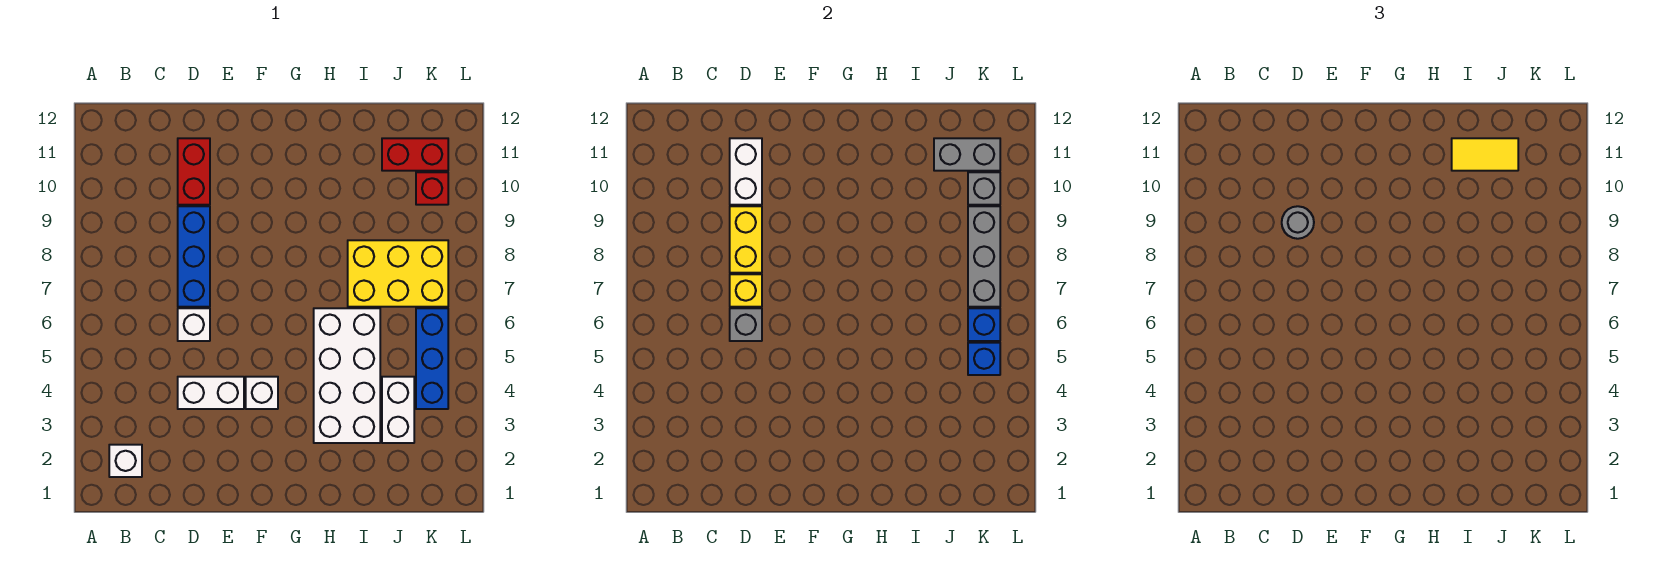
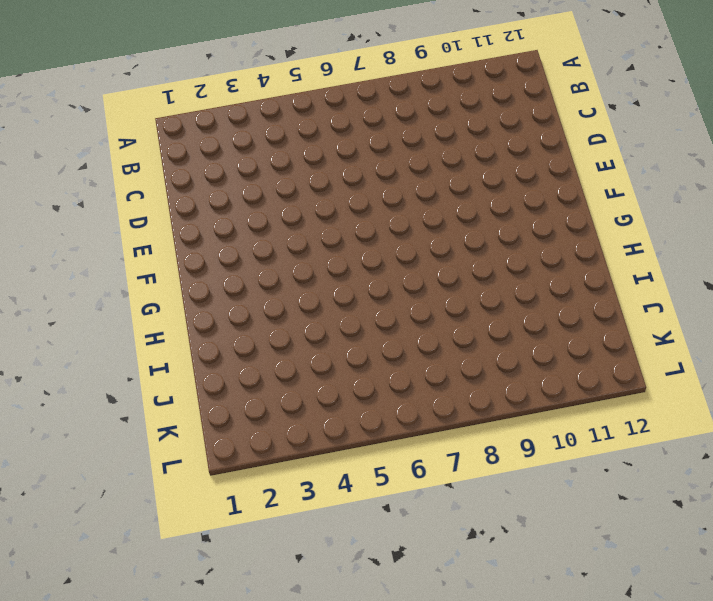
none -> white 1x1 brick [109,445,142,477]
none -> white 1x2 brick [178,377,244,409]
none -> white 1x1 brick [178,308,210,341]

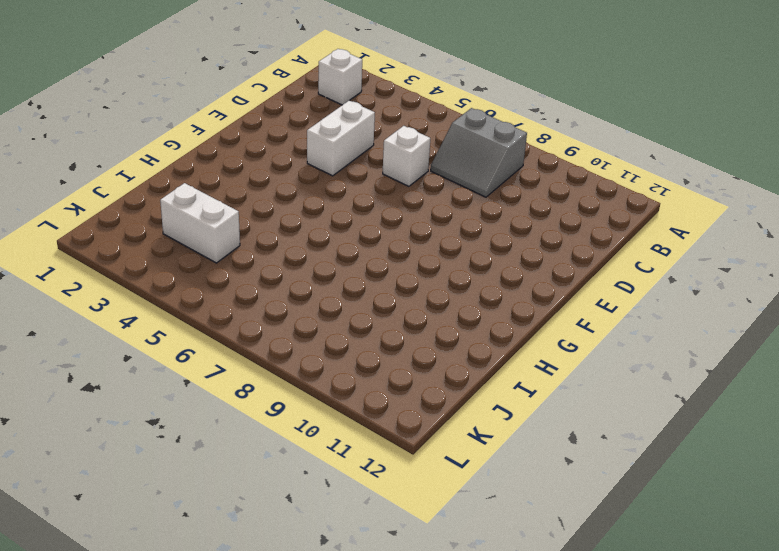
grey 2x2 slope [431,108,527,197] -> none
none -> blue 1x3 brick [178,206,210,307]
none -> red 1x2 brick [178,138,210,205]
none -> white 1x1 brick [246,377,278,409]

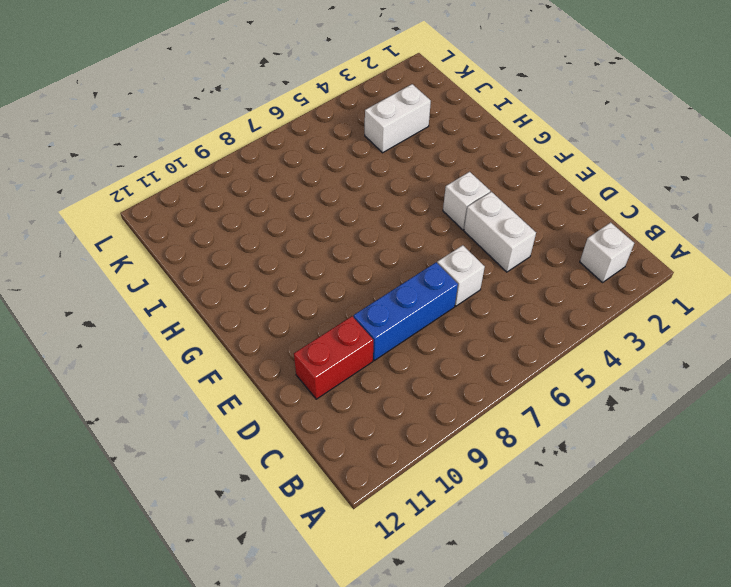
none -> white 2x4 brick [314,308,380,443]
none -> yellow 2x3 brick [348,240,448,307]
none -> red 1x2 brick [382,138,448,171]

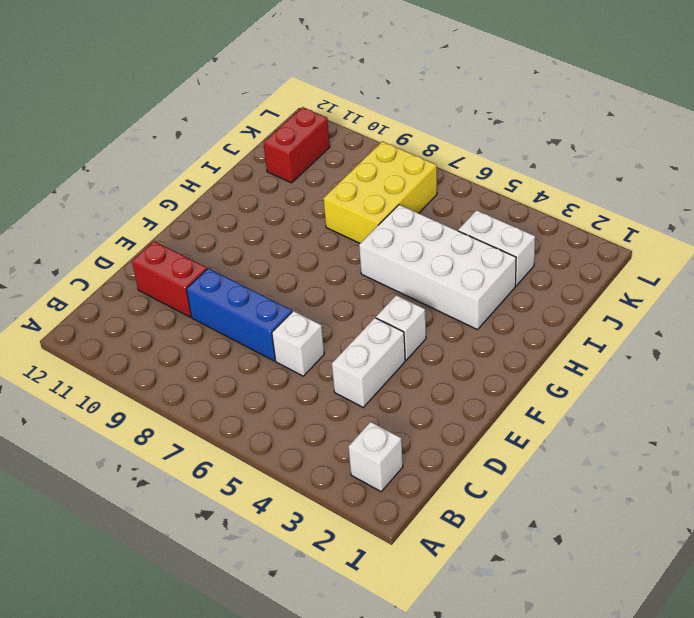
none -> blue 1x3 brick [416,308,448,409]
none -> red 1x1 brick [416,172,448,205]
none -> grey 1x1 brick [730,308,762,341]

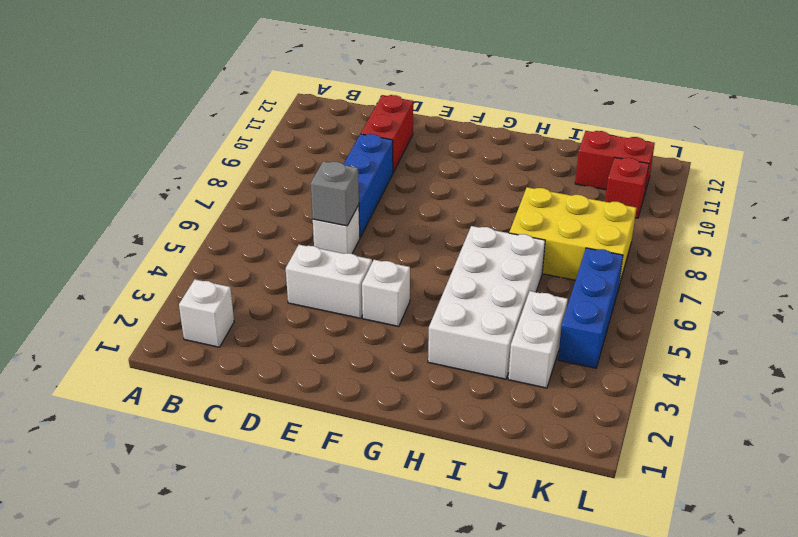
none -> yellow 1x1 brick [730,274,762,307]
none -> yellow 1x2 brick [730,206,762,273]
none -> white 1x2 brick [730,138,762,205]

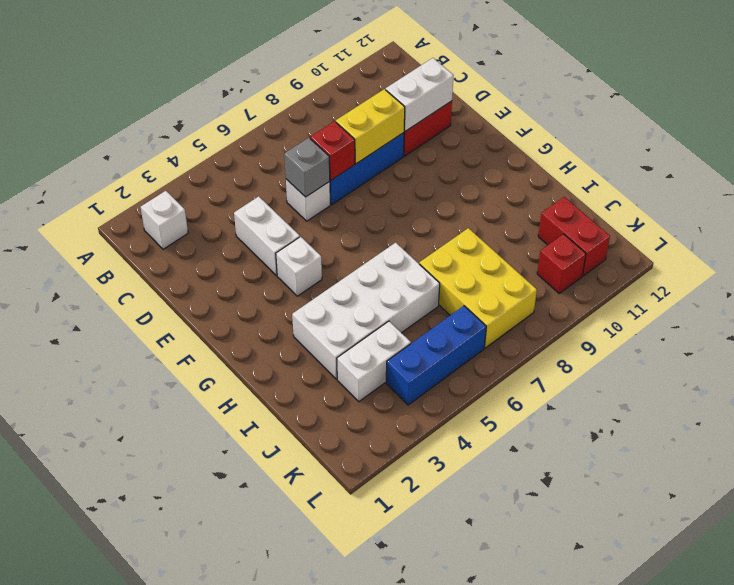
red 1x1 brick [310,121,355,180] -> yellow 1x1 brick [730,274,762,307]
none -> grey 1x2 brick [934,138,1000,171]
none -> blue 1x1 brick [968,343,1000,375]
none -> blue 1x1 brick [968,308,1000,341]

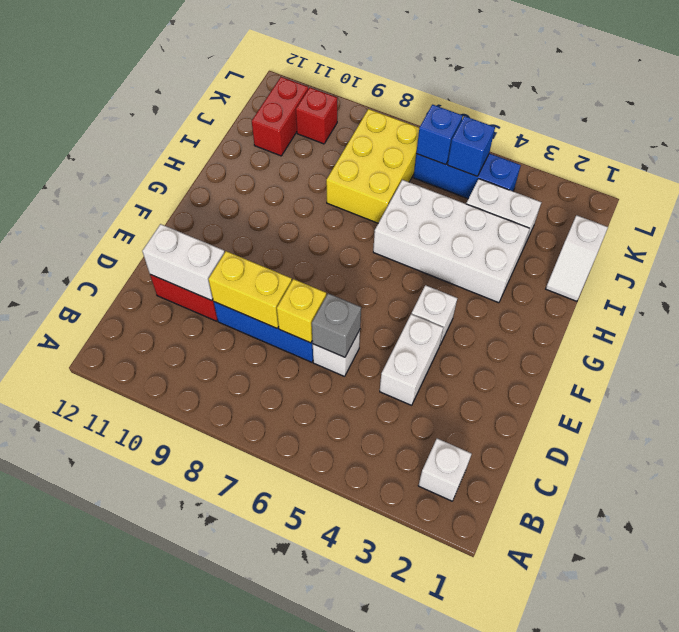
white 1x2 slope [546,215,608,301] -> none
none -> grey 1x2 brick [934,138,1000,171]
none -> grey 1x3 brick [968,206,1000,307]
none -> grey 1x1 brick [968,172,1000,205]

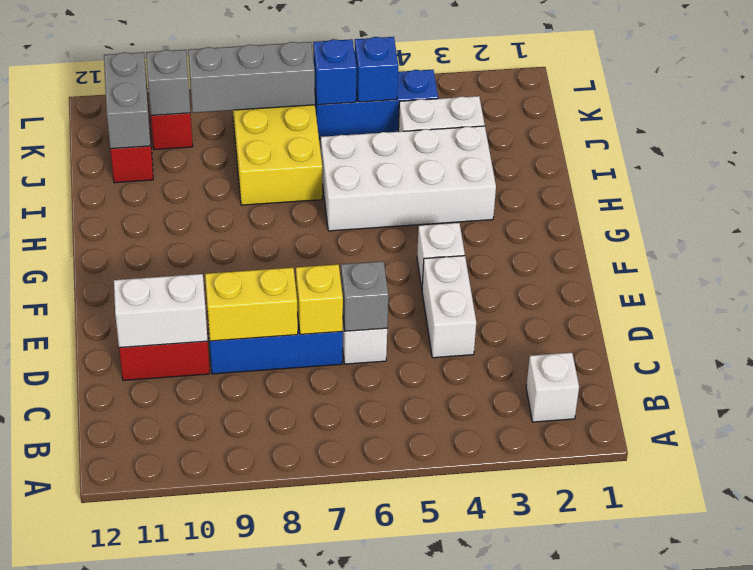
none -> grey 1x1 round brick [1282,206,1314,239]
none -> yellow 1x2 tile [1452,138,1518,171]

